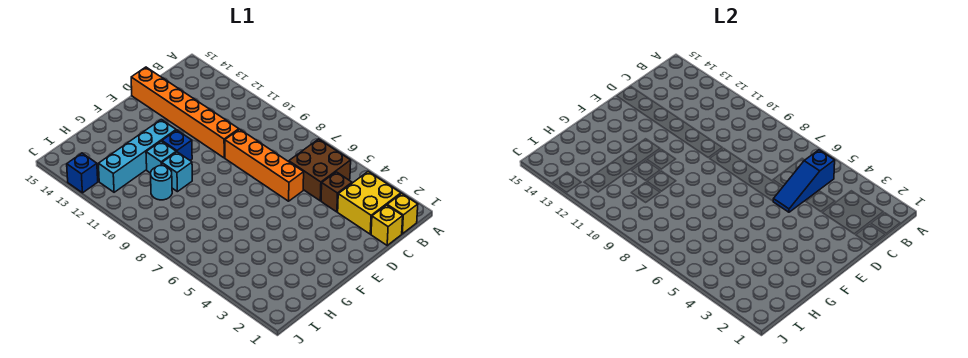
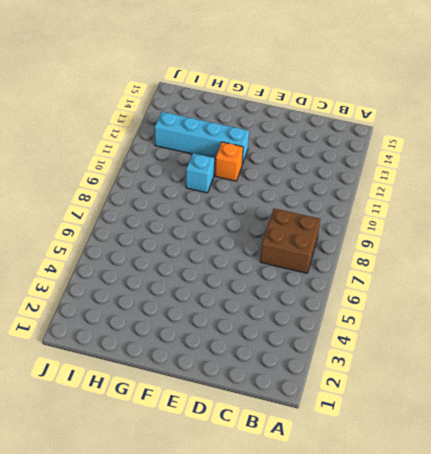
brown 2x2 brick [260,208,320,273] -> brown 2x2 brick moved to [289,139,351,201]
orange 1x1 brick [215,142,243,181] -> blue 1x1 brick [162,130,192,160]
none -> yellow 1x1 brick [387,193,418,234]
none -> yellow 2x2 brick [338,172,401,234]
none -> yellow 1x1 brick [371,205,403,245]

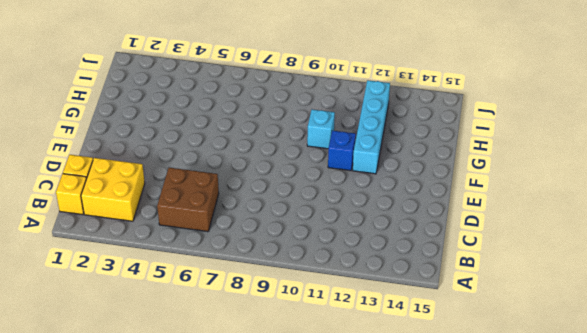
none -> brown 1x1 brick [321,172,352,212]
none -> orange 1x4 brick [225,129,304,201]
none -> orange 1x6 brick [131,67,239,158]

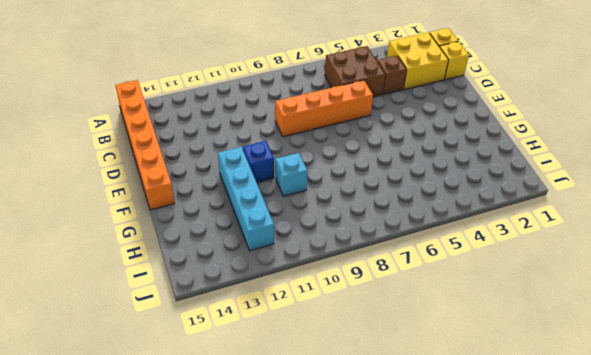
orange 1x6 brick [115,80,175,210] -> orange 1x6 brick turned to [131,67,239,158]
none -> cyan 1x1 brick [146,141,176,173]
none -> cyan 1x1 round brick [151,166,172,200]
none -> blue 1x1 brick [67,153,98,193]

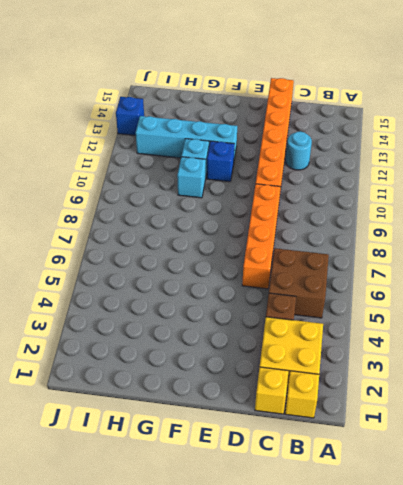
cyan 1x1 round brick [286,131,312,170] -> cyan 1x1 round brick moved to [151,166,172,200]
none -> blue 1x3 slope [773,150,835,212]

